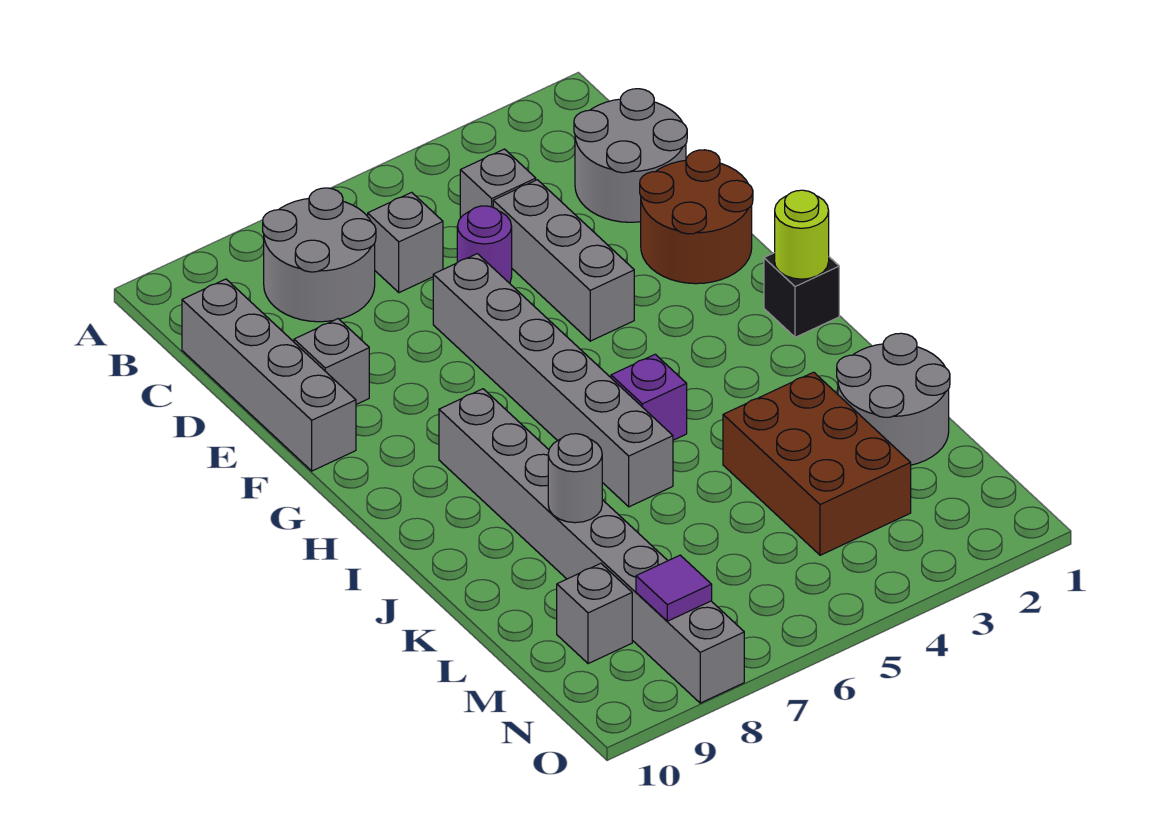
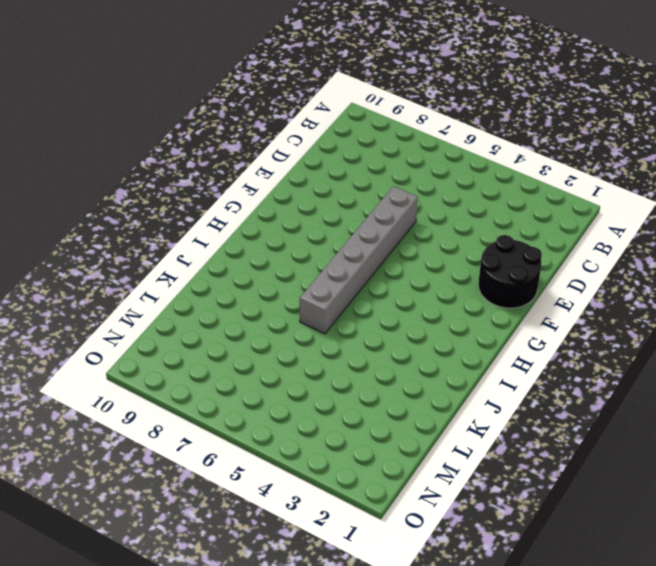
black 2x2 round brick [478,235,542,308] -> brown 2x2 round brick [640,150,753,284]
none -> grey 2x2 round brick [263,188,376,322]
none -> grey 2x2 round brick [574,89,687,222]
none -> grey 1x1 brick [460,149,536,218]

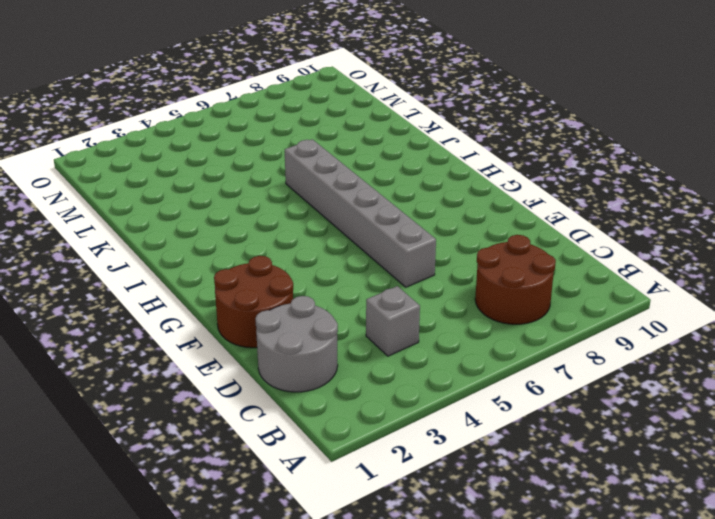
brown 2x2 round brick [475,235,556,324] -> grey 2x2 round brick [263,188,376,322]
none -> grey 1x1 brick [368,192,443,293]
none -> grey 1x4 brick [182,279,356,471]
none -> grey 1x3 brick [493,180,634,341]

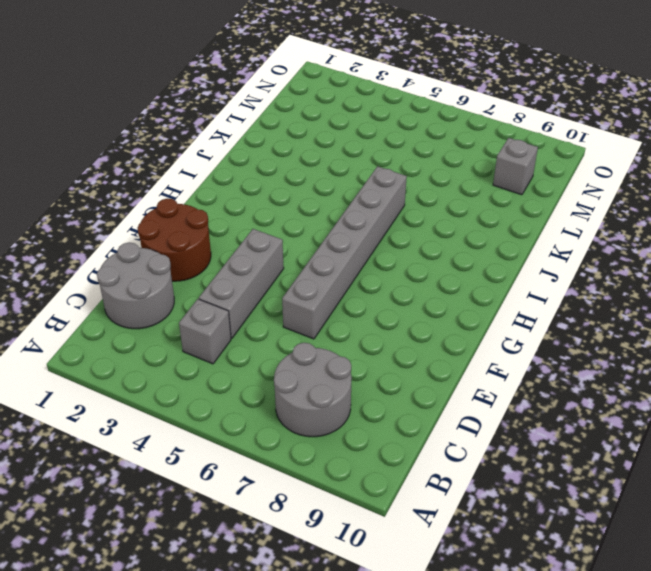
none -> grey 1x1 brick [368,192,443,293]
none -> grey 1x4 brick [182,279,356,471]
none -> purple 1x1 round brick [457,206,512,283]

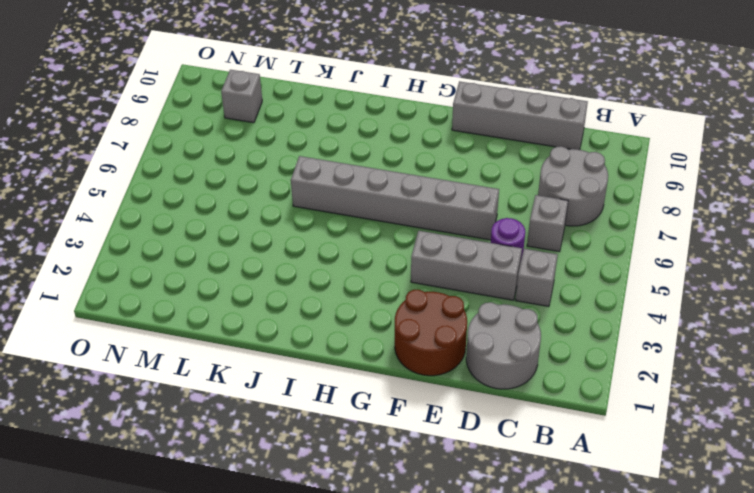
none -> grey 1x1 brick [294,319,369,404]
none -> black 1x1 brick [764,253,839,337]
none -> grey 1x8 brick [439,389,744,703]

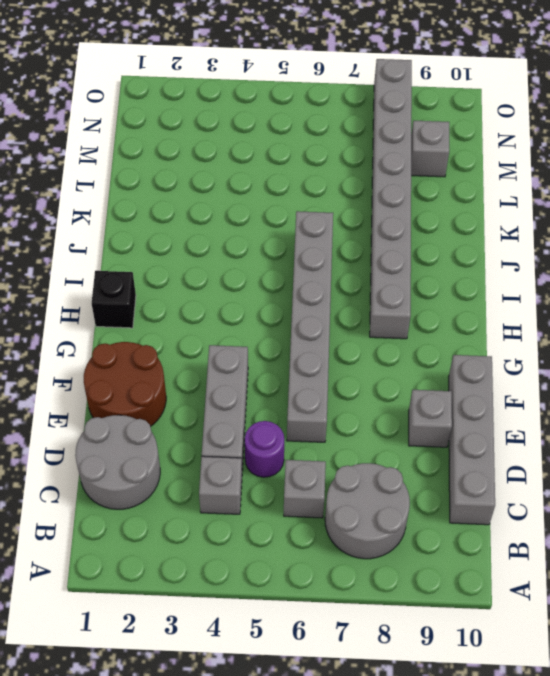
none -> purple 1x1 brick [611,354,687,440]
none -> grey 2x2 round brick [837,333,950,465]
none -> brown 2x3 brick [723,372,911,555]

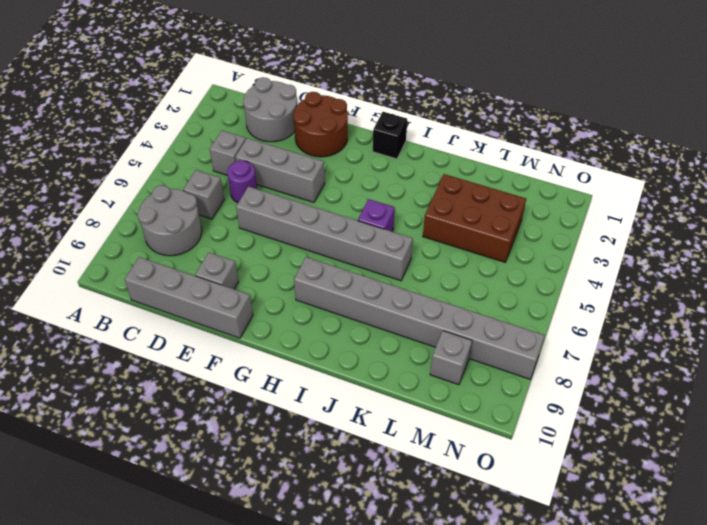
none -> grey 2x2 round brick [837,333,950,465]
none -> lime 1x1 round brick [775,190,829,279]
none -> grey 1x1 round brick [548,434,602,523]

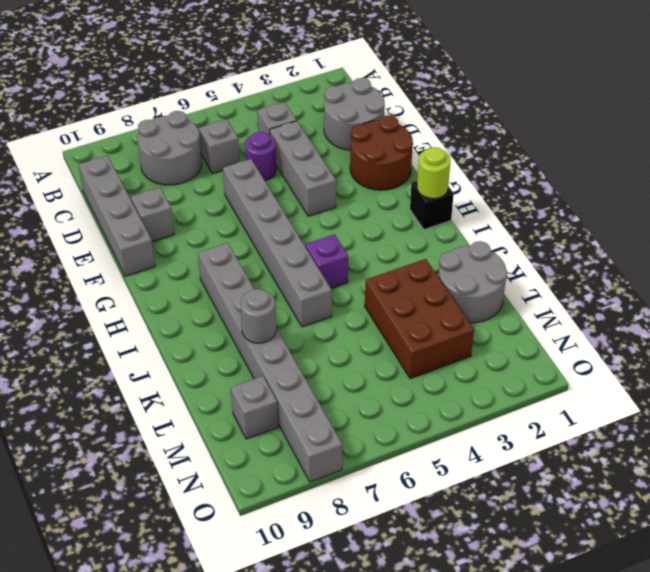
none -> purple 1x1 tile [636,555,712,621]

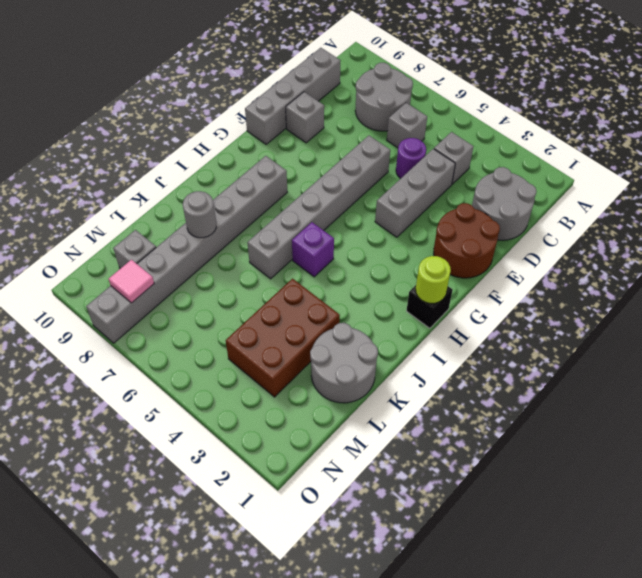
pink 1x1 tile [109,260,154,303] -> purple 1x1 tile [636,555,712,621]

